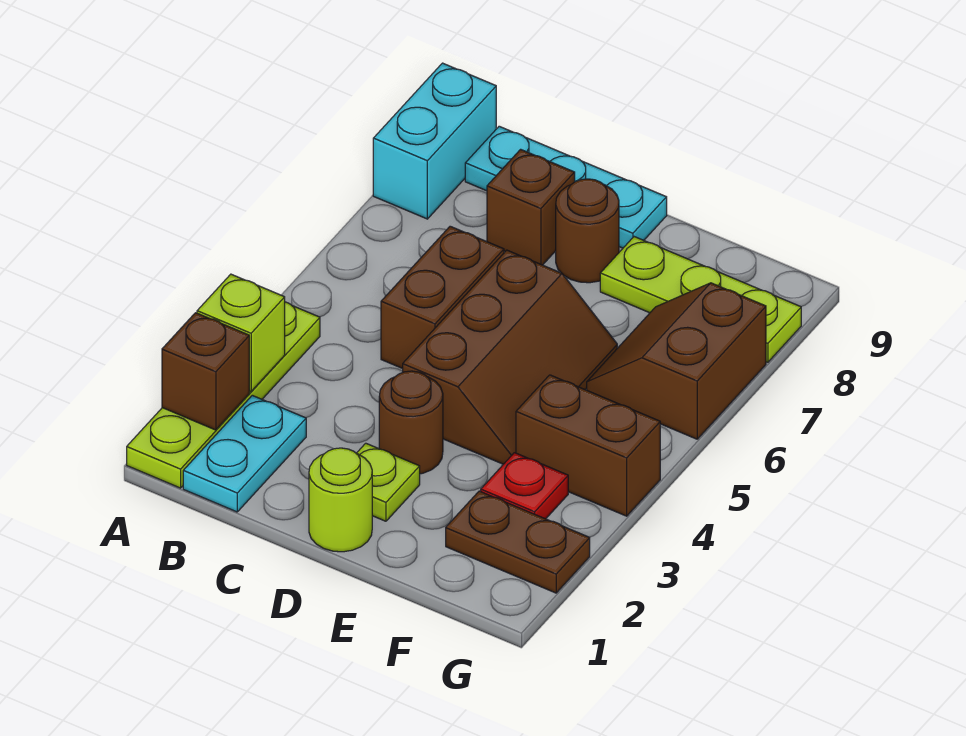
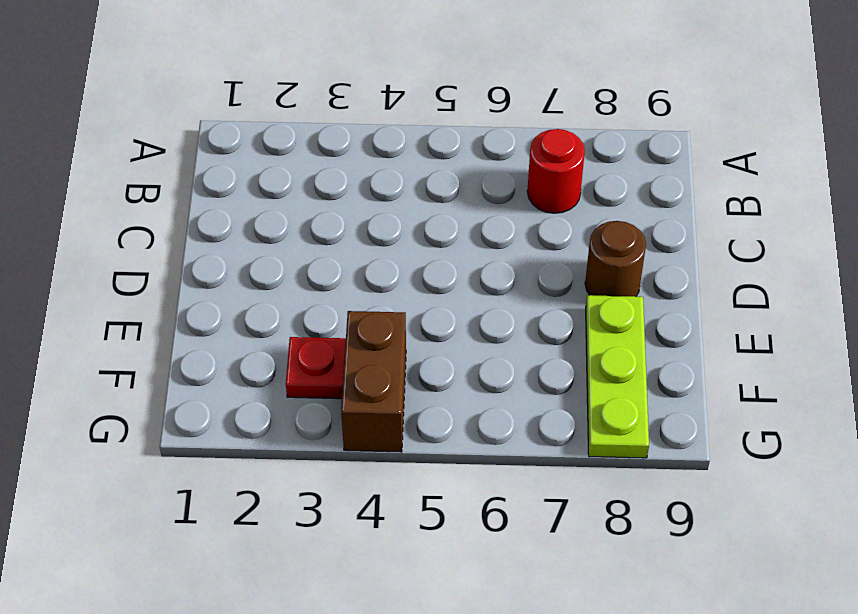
red 1x1 round brick [527,129,585,213] -> none
none -> lime 1x4 plate [127,302,320,488]
none -> cyan 1x2 brick [373,63,496,219]
none -> cyan 1x2 plate [183,395,306,512]

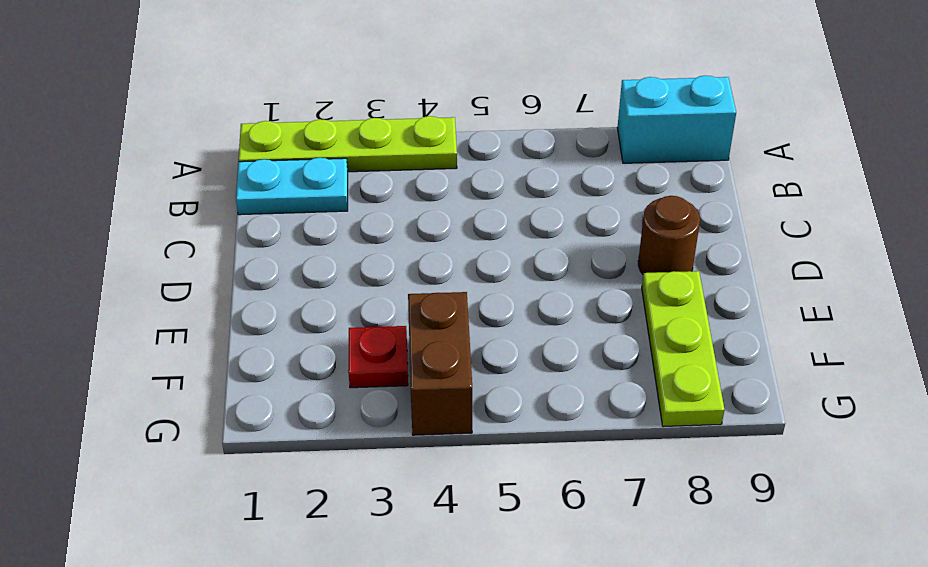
none -> cyan 1x3 plate [465,126,667,248]
none -> brown 1x2 brick [381,226,504,369]
none -> brown 1x1 brick [487,149,575,265]

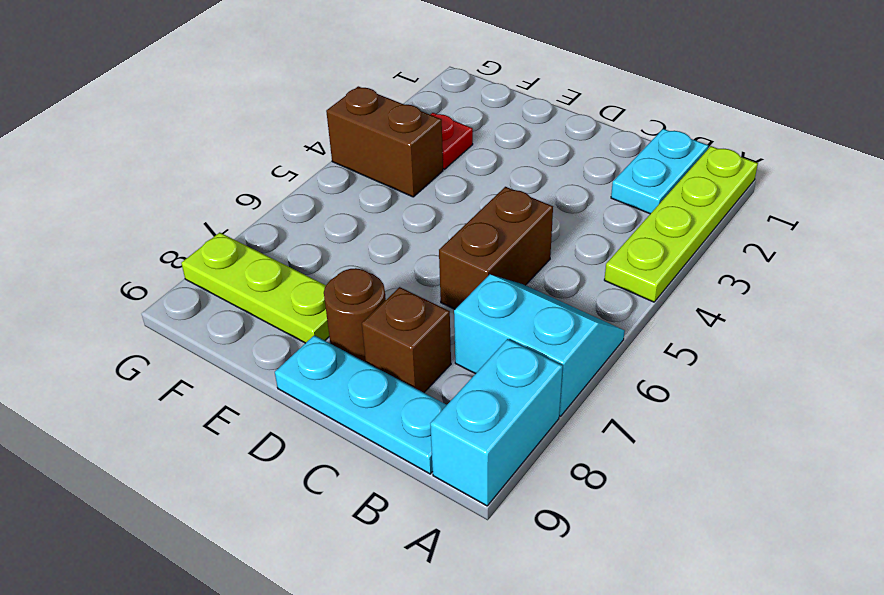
cyan 2x2 slope [454,275,625,416] -> none
none -> lime 1x1 round brick [309,448,372,552]
none -> lime 1x1 plate [356,443,420,521]
none -> brown 1x1 round brick [379,371,443,474]

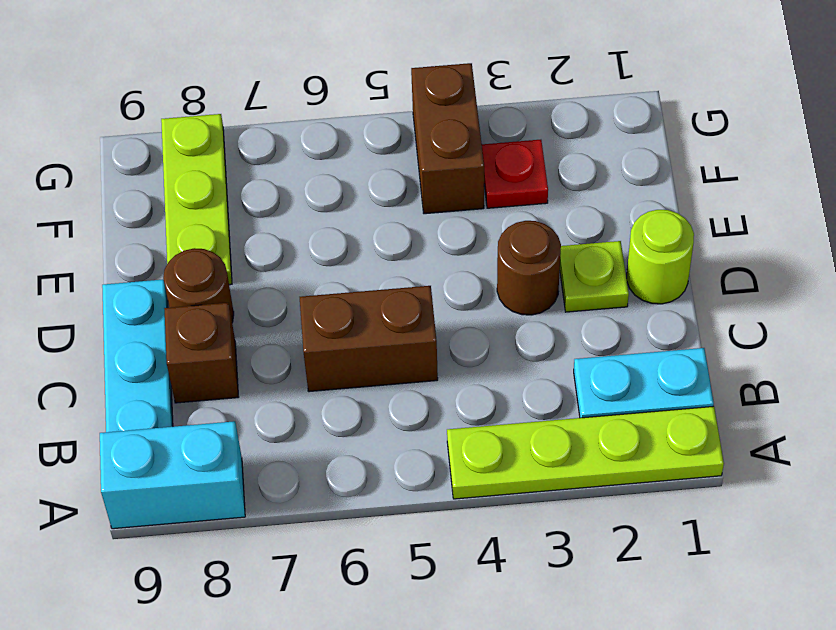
none -> brown 2x3 slope [403,250,617,464]
none -> brown 1x2 plate [446,491,590,593]
none -> brown 2x2 slope [587,283,766,439]

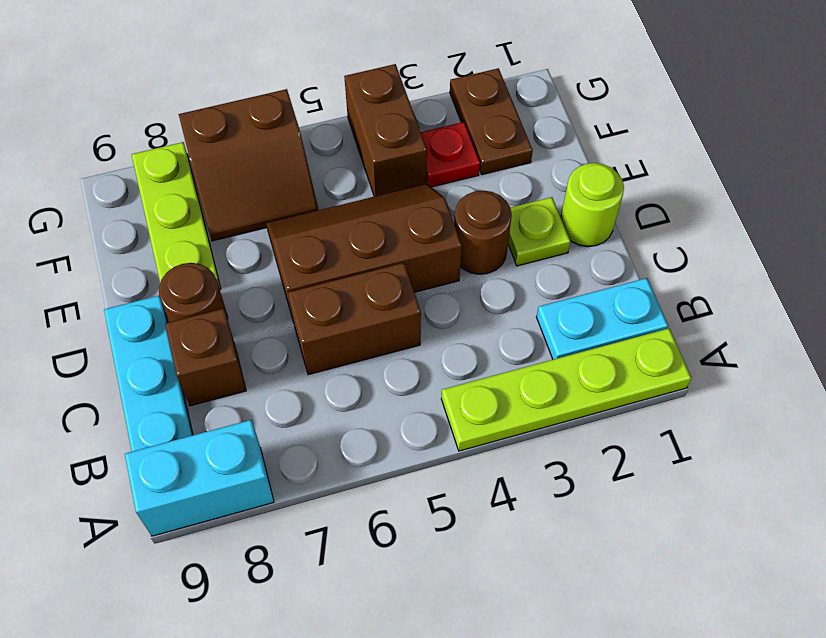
none -> brown 1x1 brick [162,313,249,430]
none -> lime 1x1 brick [197,274,285,391]

